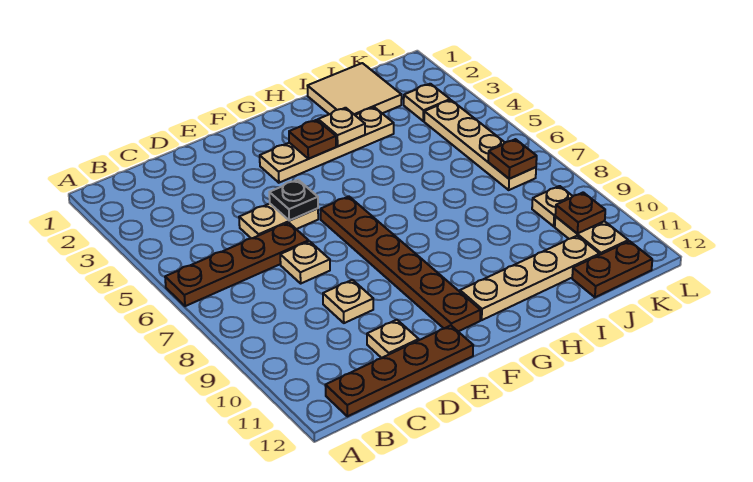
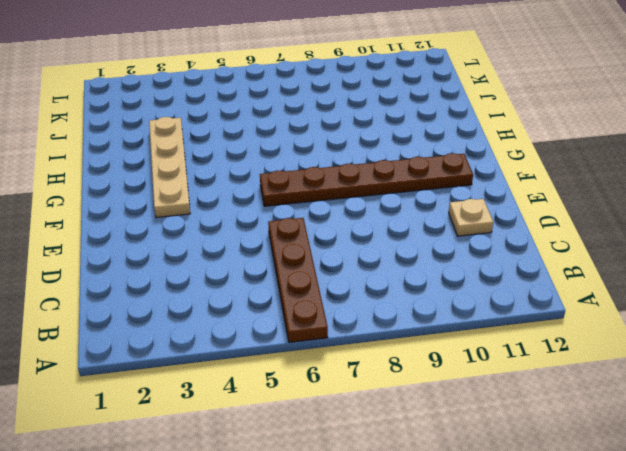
none -> brown 1x4 plate [325,325,473,416]
none -> tan 1x2 plate [239,204,318,238]
none -> tan 1x1 plate [280,241,330,283]

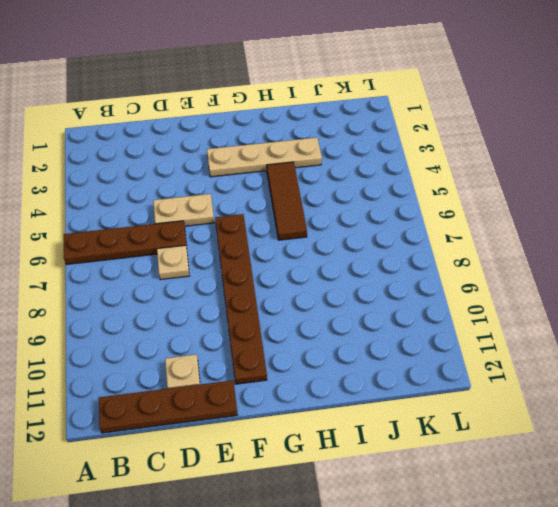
brown 1x3 tile [267,162,307,240] -> none
none -> tan 1x1 plate [323,280,373,323]
none -> tan 1x4 plate [460,236,599,320]
none -> tan 2x2 tile [308,63,402,115]

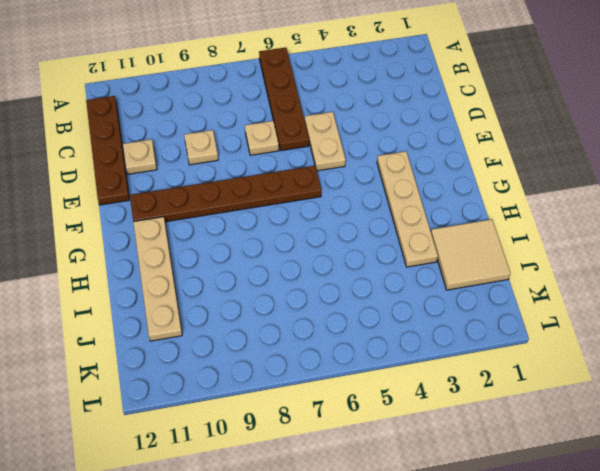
none -> brown 1x2 plate [572,241,652,297]
none -> tan 1x1 plate [404,84,450,121]
none -> tan 1x4 plate [424,100,536,190]

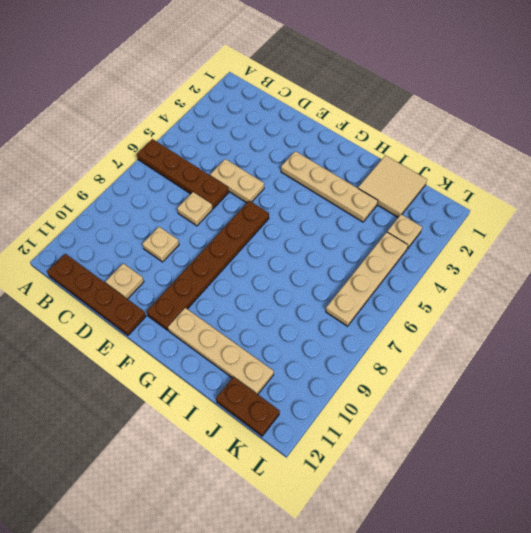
none -> tan 1x1 plate [532,186,573,226]
none -> tan 1x2 plate [555,217,628,255]
none -> black 1x1 plate [269,180,318,221]

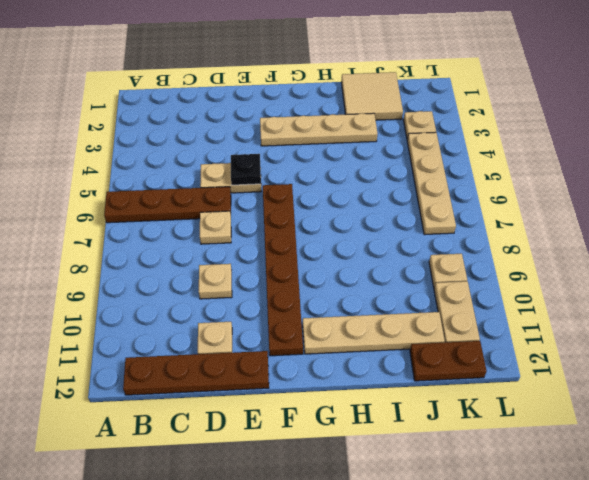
none -> brown 1x1 plate [289,120,336,159]
none -> tan 1x1 plate [318,108,365,146]
none -> brown 1x1 plate [488,139,537,179]

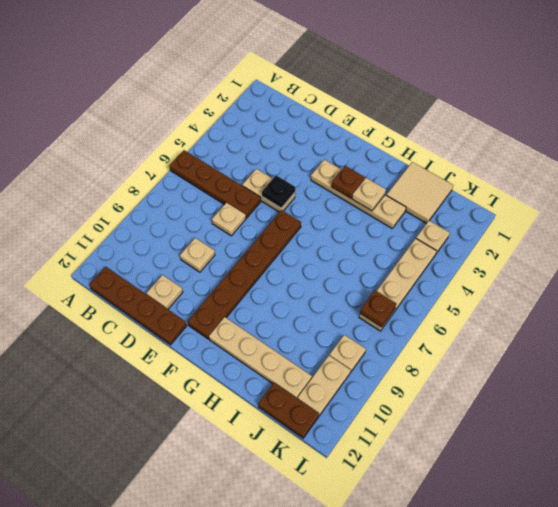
none -> brown 1x1 plate [555,192,605,234]

